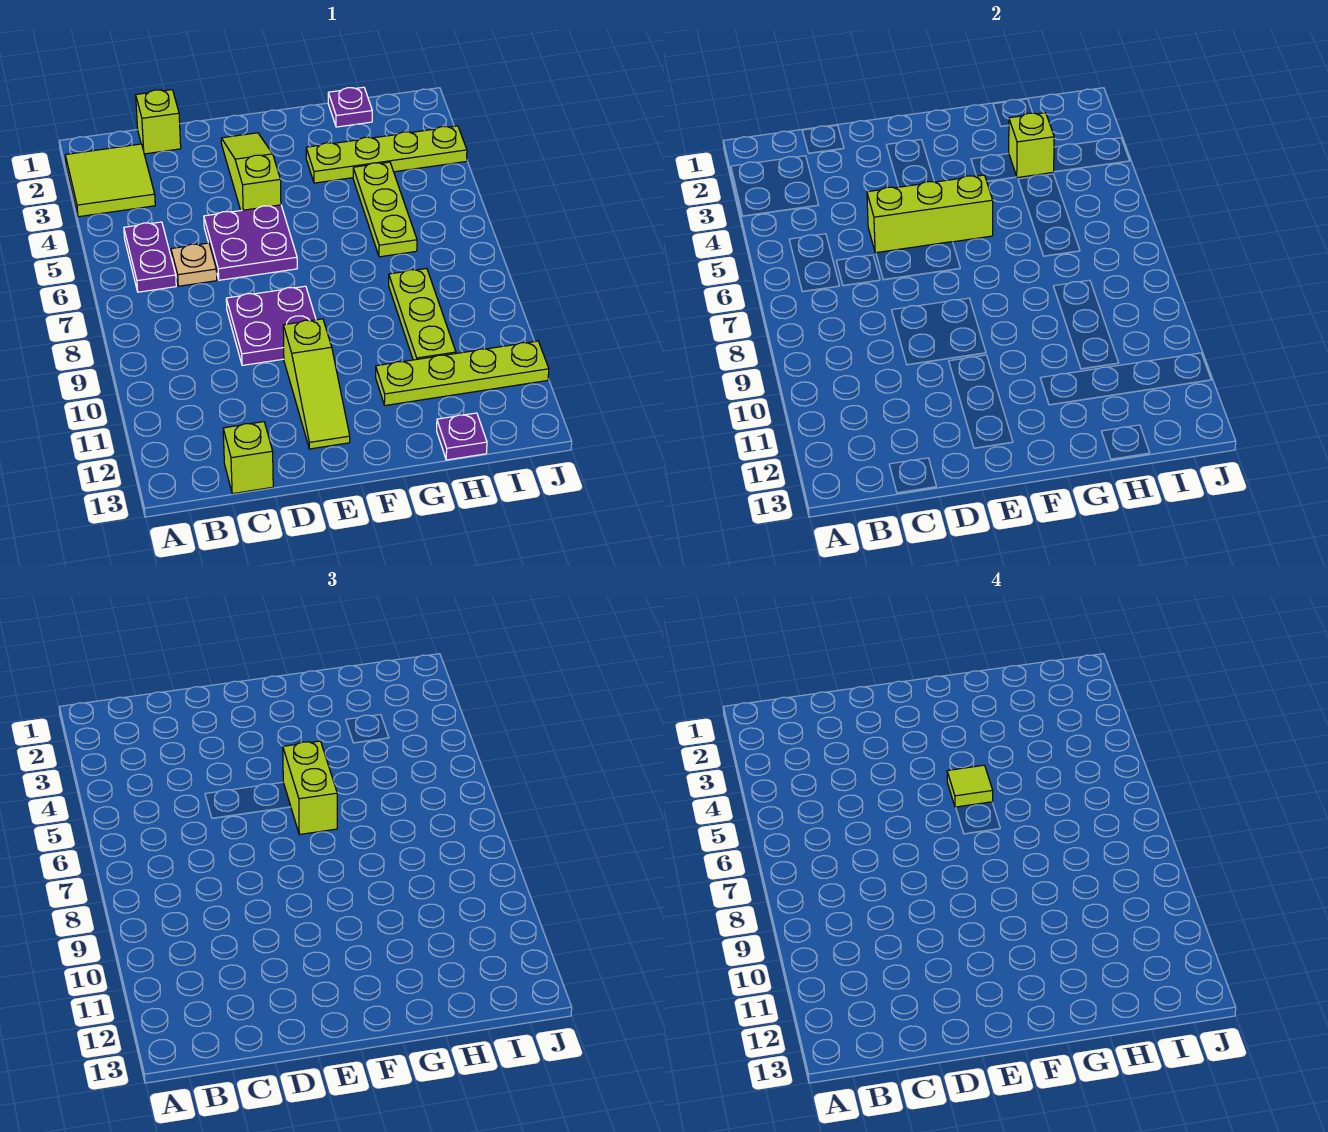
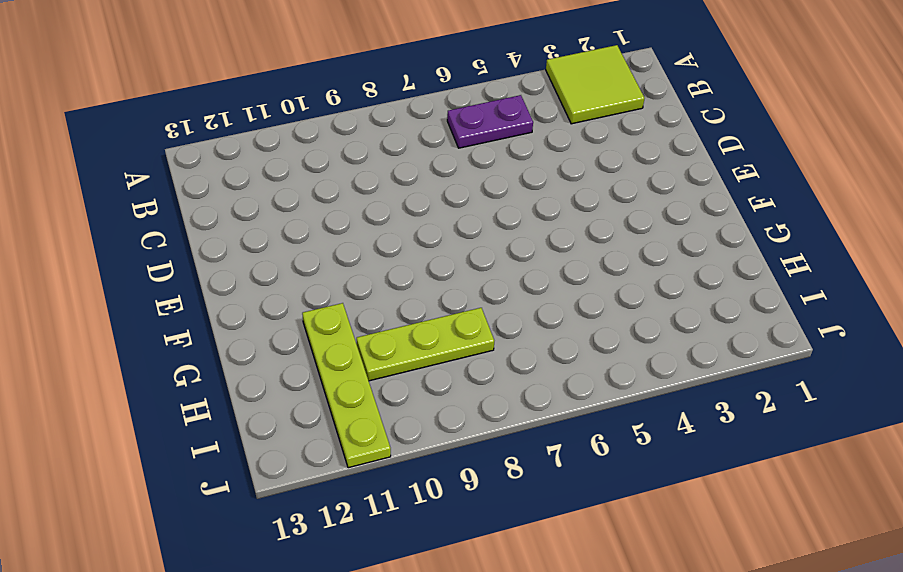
none -> lime 1x1 brick [136,90,181,154]
none -> tan 1x1 plate [171,243,217,286]
none -> lime 1x1 brick [223,422,273,494]

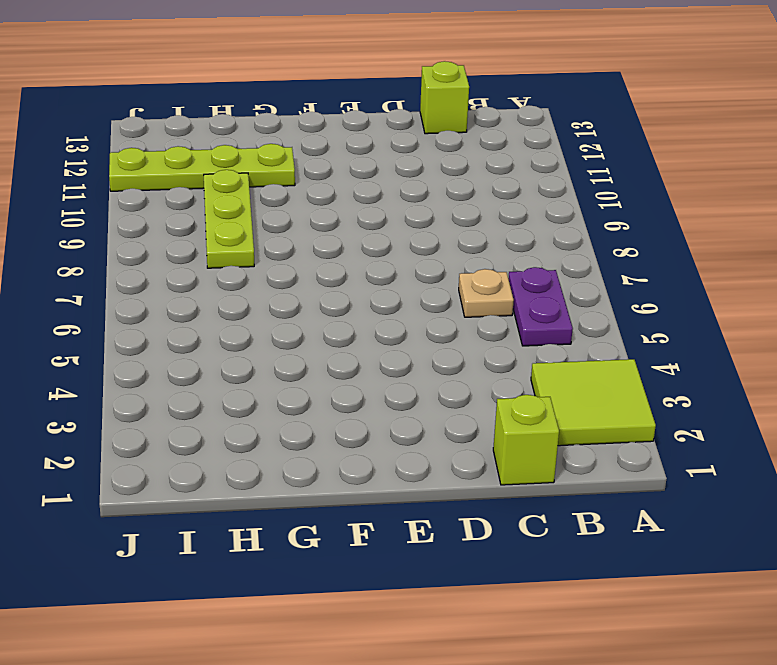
none -> purple 2x2 plate [204,205,297,280]
none -> purple 2x2 plate [226,286,316,365]
none -> lime 1x3 slope [221,133,281,211]

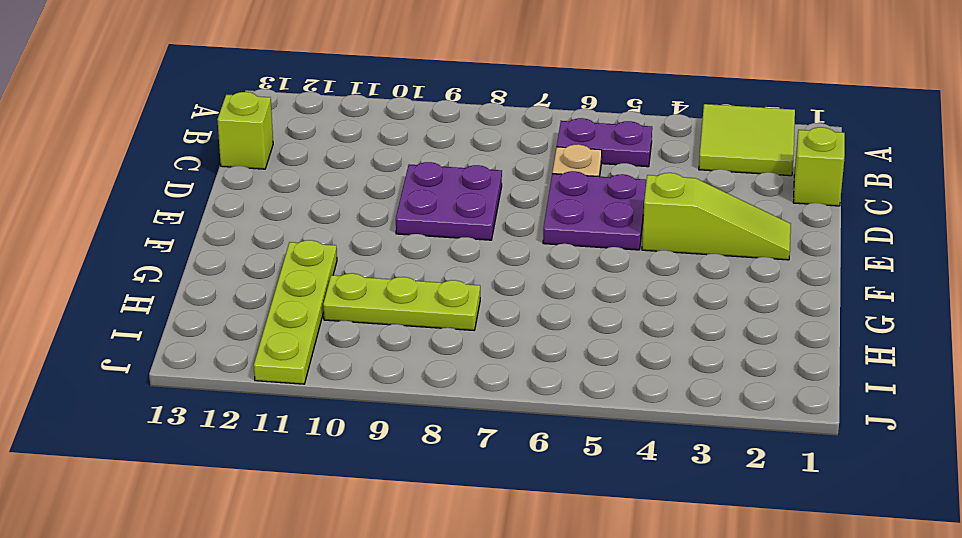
none -> lime 1x3 slope [283,319,350,449]
none -> lime 1x4 plate [306,126,467,183]
none -> purple 1x1 plate [328,87,372,127]

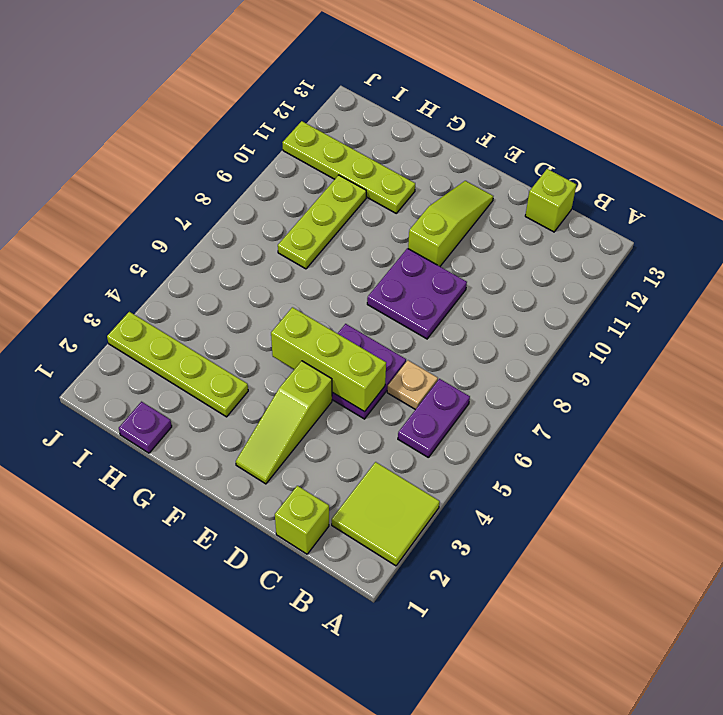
none -> lime 1x3 plate [353,162,417,257]
none -> purple 1x1 plate [437,413,487,460]
none -> lime 1x1 brick [1009,113,1054,178]

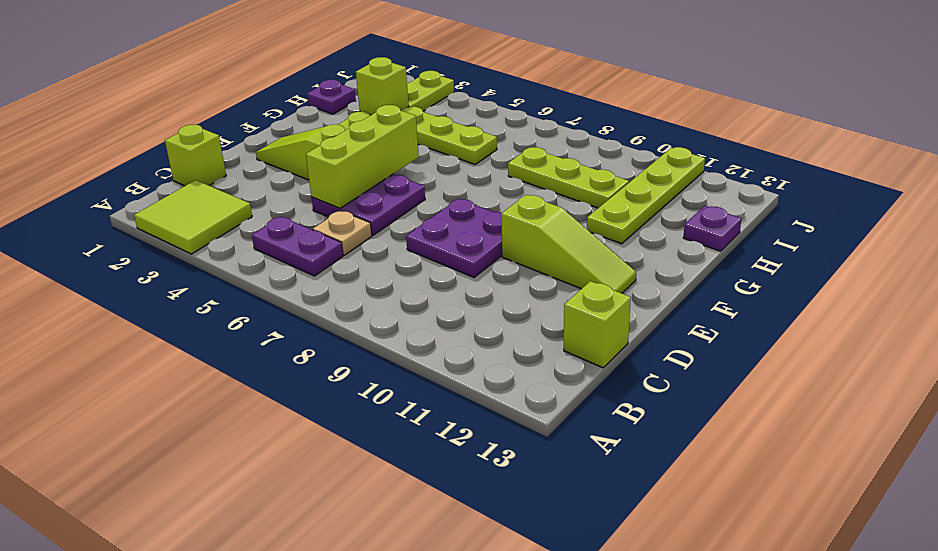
none -> lime 1x2 brick [283,741,337,835]
none -> lime 1x1 tile [947,765,993,807]

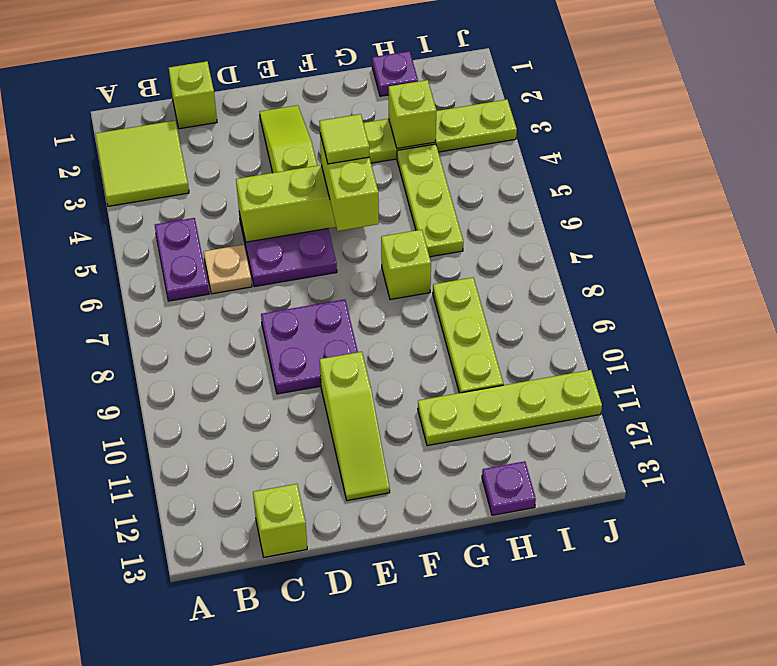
lime 1x1 brick [381,230,431,300] -> none

